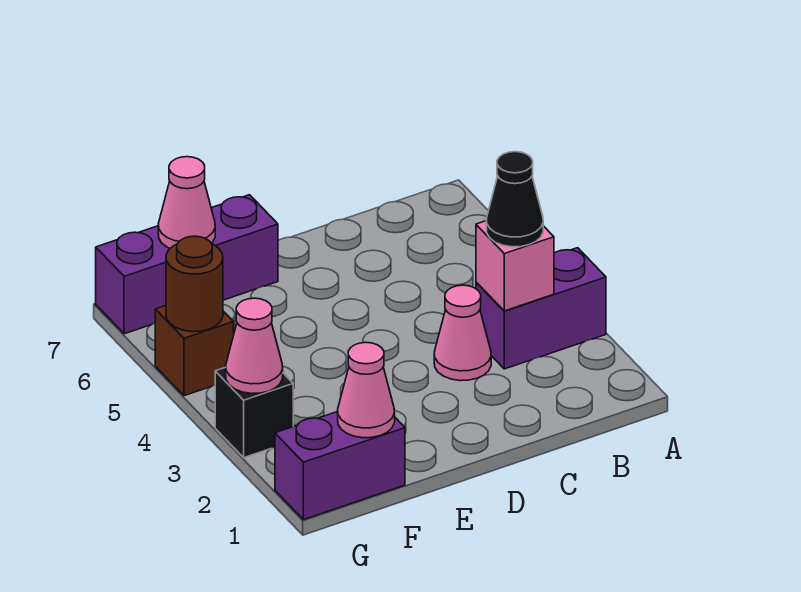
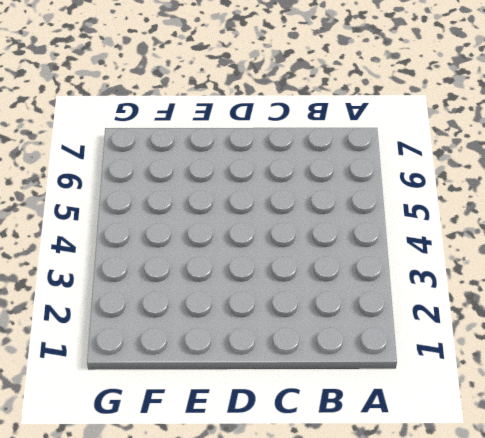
none -> purple 1x2 brick [476,248,606,369]
none -> pink 1x1 cone [434,285,491,381]
none -> purple 1x3 brick [96,195,278,334]

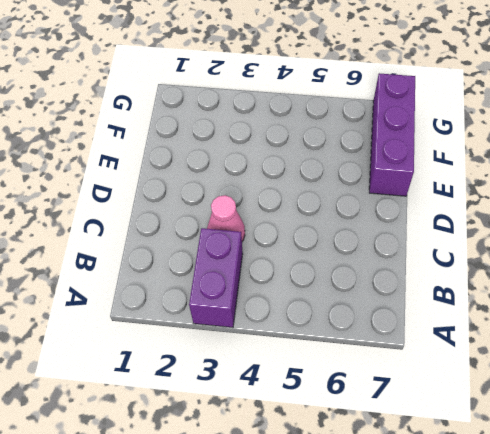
none -> purple 1x2 brick [275,412,405,520]
none -> black 1x1 brick [215,367,293,458]
none -> brown 1x1 brick [155,306,234,396]

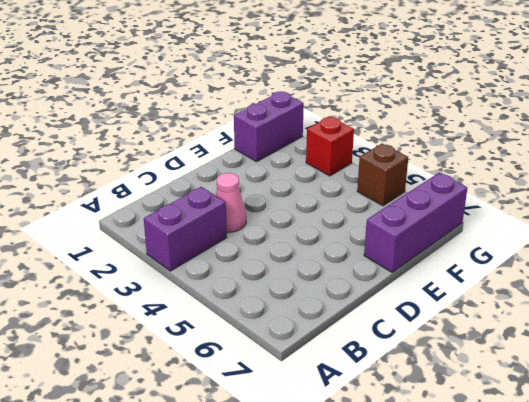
red 1x1 brick [306,116,354,176] -> black 1x1 brick [215,367,293,458]
none -> pink 1x1 brick [476,221,554,311]
none -> pink 1x1 cone [338,342,395,438]
none -> pink 1x1 cone [158,157,215,248]

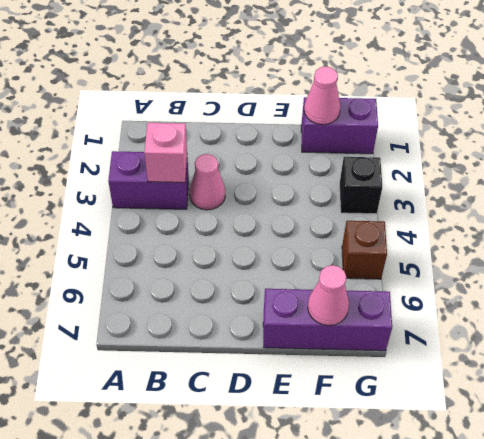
none -> pink 1x1 cone [226,298,283,394]
none -> brown 1x1 round brick [166,236,223,332]
none -> black 1x1 cone [486,152,543,247]

